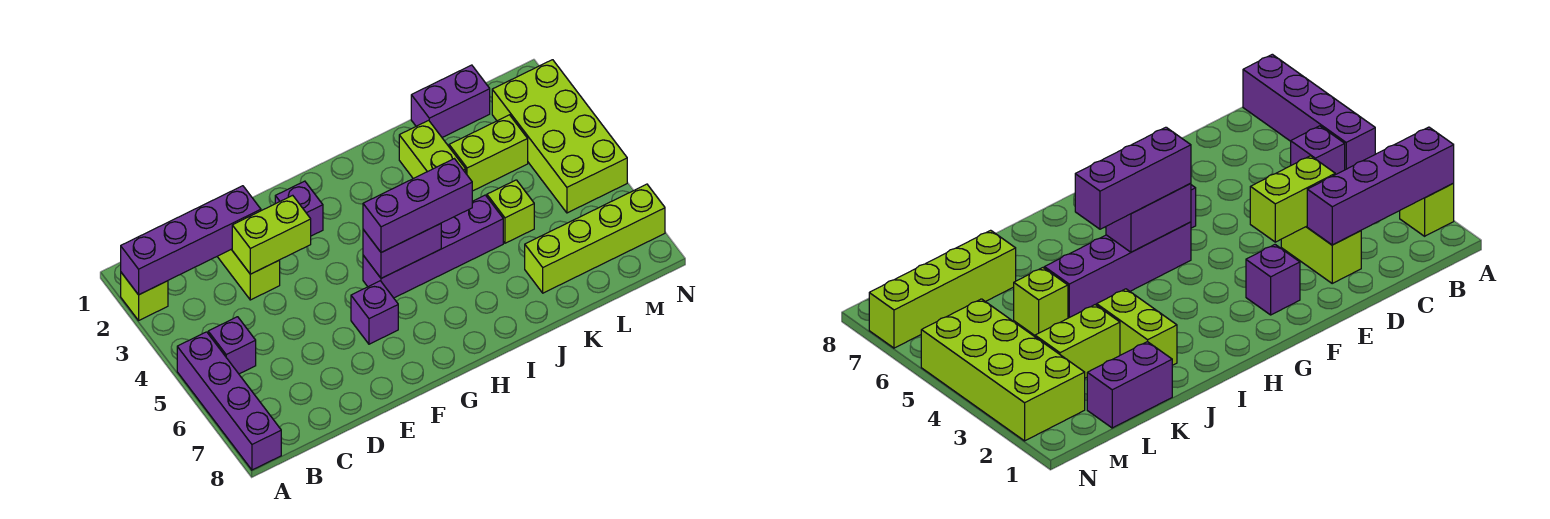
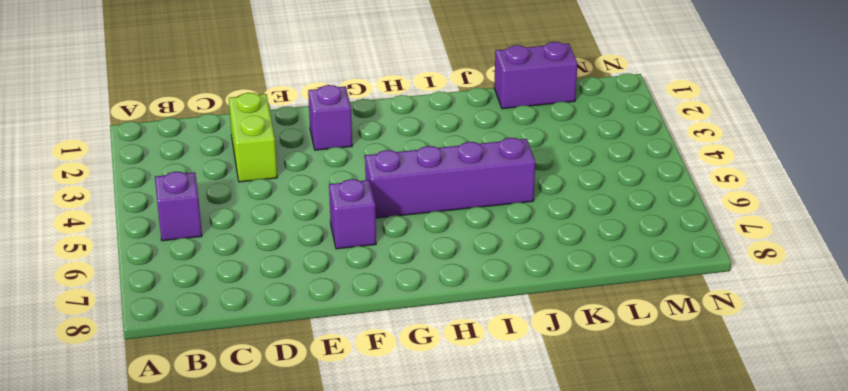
none -> lime 1x1 brick [121,273,168,320]
none -> purple 1x4 brick [177,332,281,470]
none -> lime 1x2 brick [399,120,466,179]

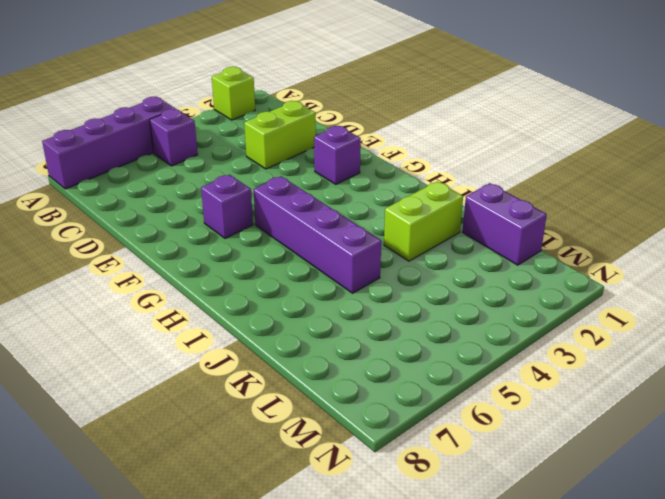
none -> lime 1x2 brick [449,115,528,191]
none -> lime 1x1 brick [487,180,534,243]
none -> lime 1x4 brick [525,184,665,293]

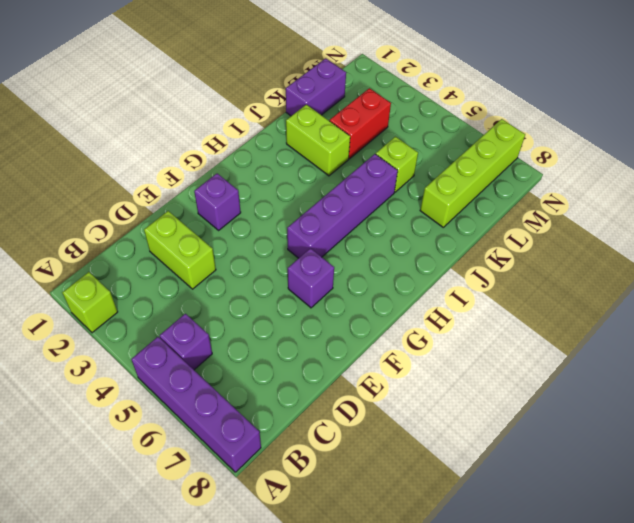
red 1x2 brick [330,88,391,159] -> lime 1x2 brick [449,115,528,191]
none -> lime 2x4 brick [492,60,627,213]
none -> purple 1x4 brick [121,186,261,295]
none -> lime 1x2 brick [232,195,311,274]

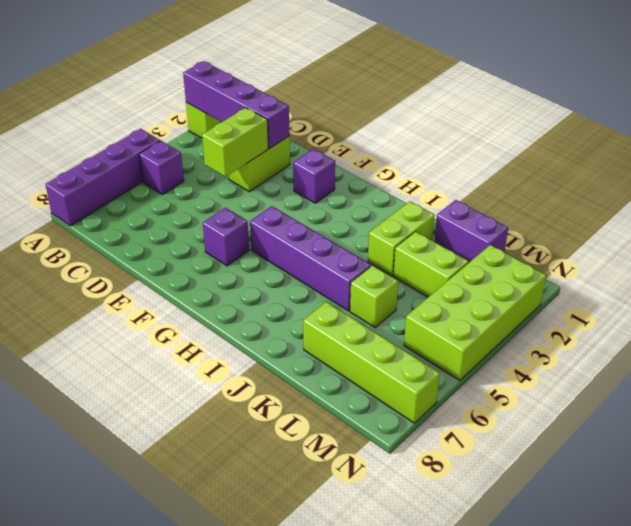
lime 1x2 brick [202,108,268,177] -> lime 1x2 brick turned to [232,195,311,274]
none -> purple 1x2 brick [363,224,441,278]
none -> purple 1x3 brick [363,159,472,252]

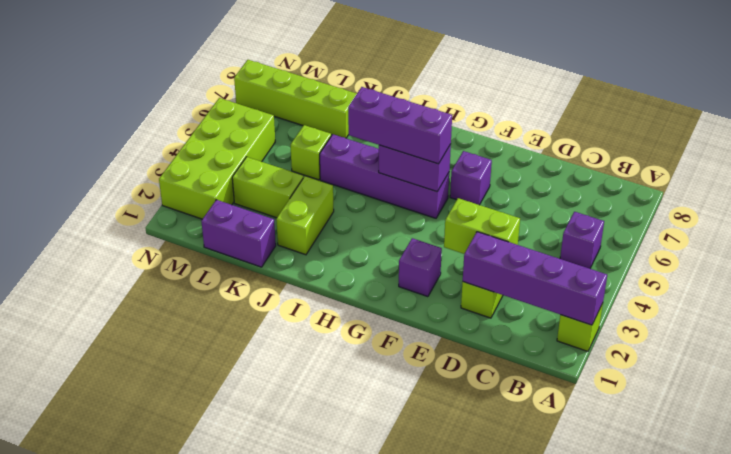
none -> purple 1x4 brick [177,332,281,470]

